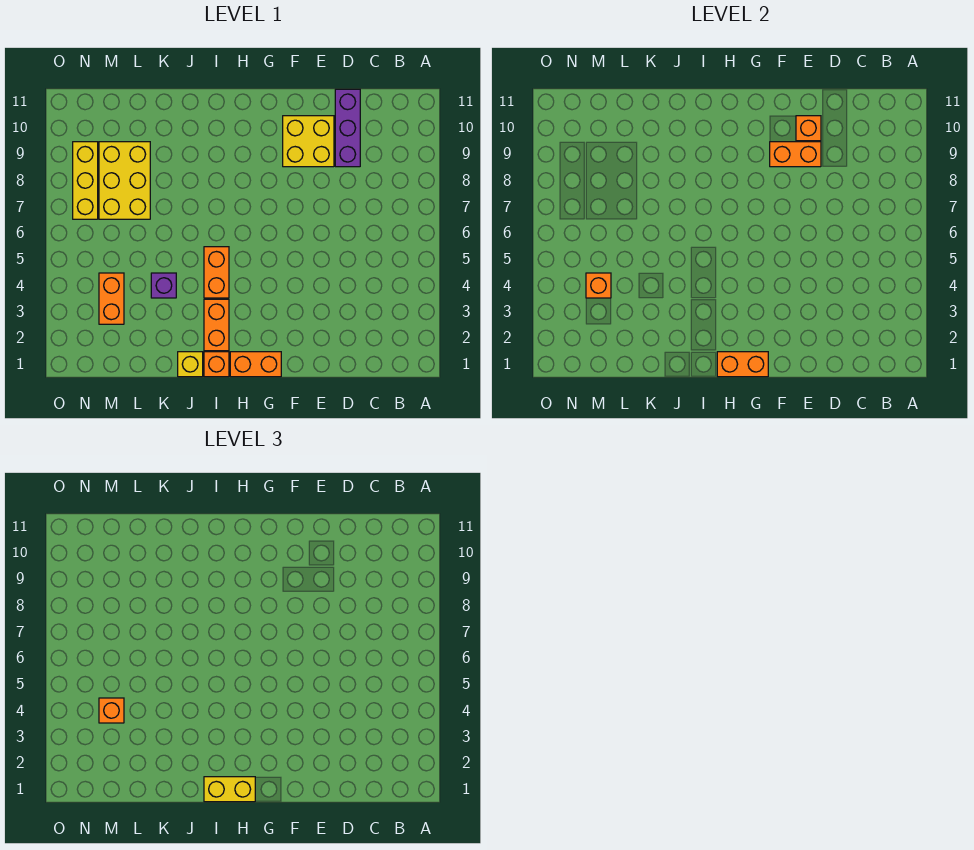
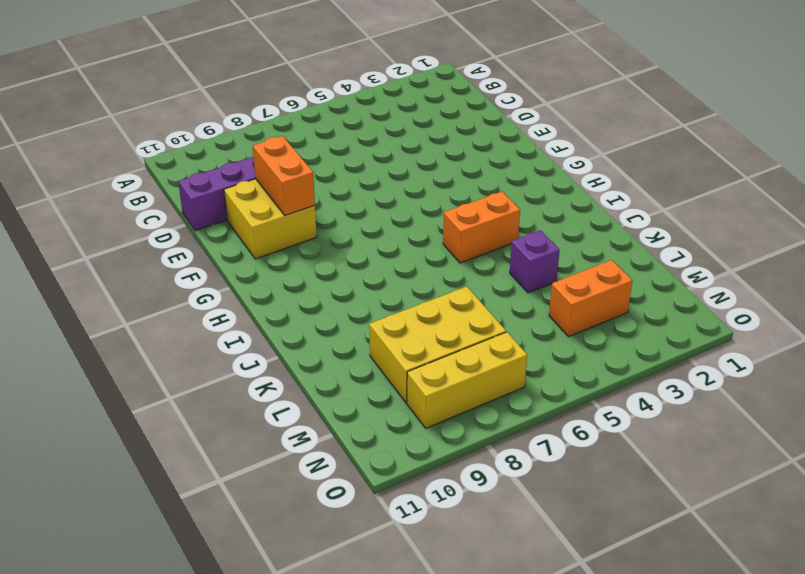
none -> orange 1x2 brick [230,352,281,377]
none -> orange 1x1 brick [204,352,229,377]
none -> orange 1x2 brick [204,299,229,351]

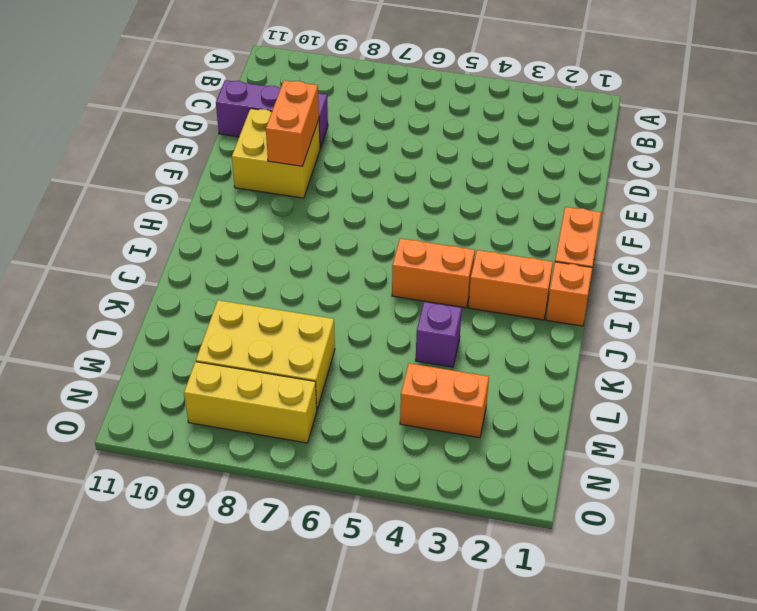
none -> yellow 1x1 brick [178,352,203,377]
none -> orange 1x1 brick [796,116,821,141]
none -> orange 1x2 brick [717,352,768,377]

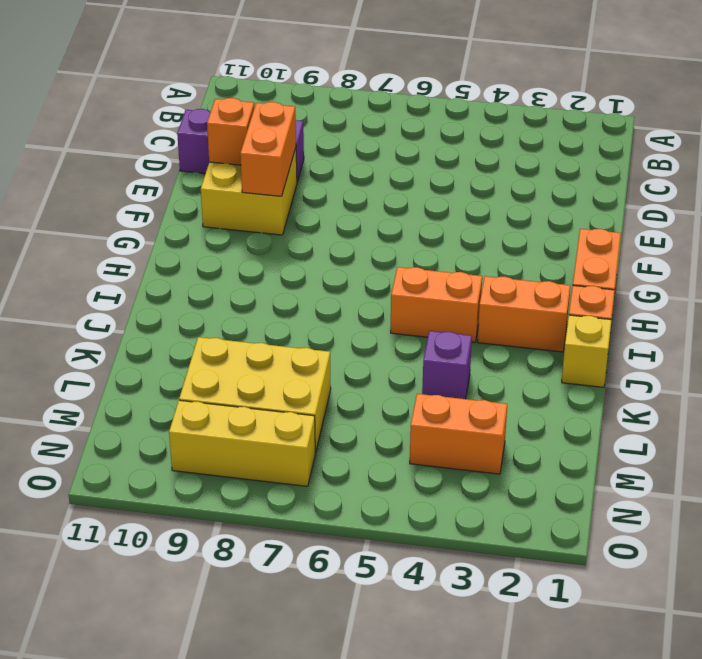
none -> orange 1x2 brick [717,352,768,377]
none -> orange 1x1 brick [586,273,611,298]
none -> yellow 1x2 brick [204,777,255,802]

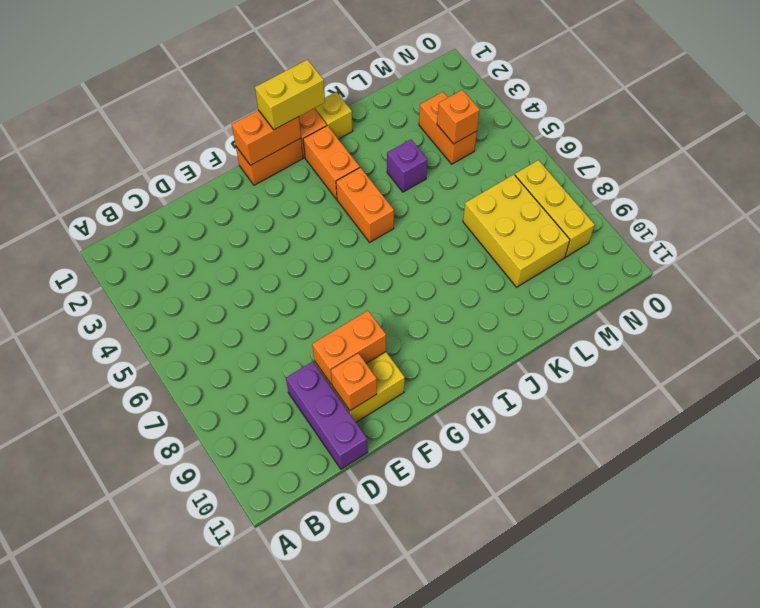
none -> orange 1x1 brick [99,698,124,723]

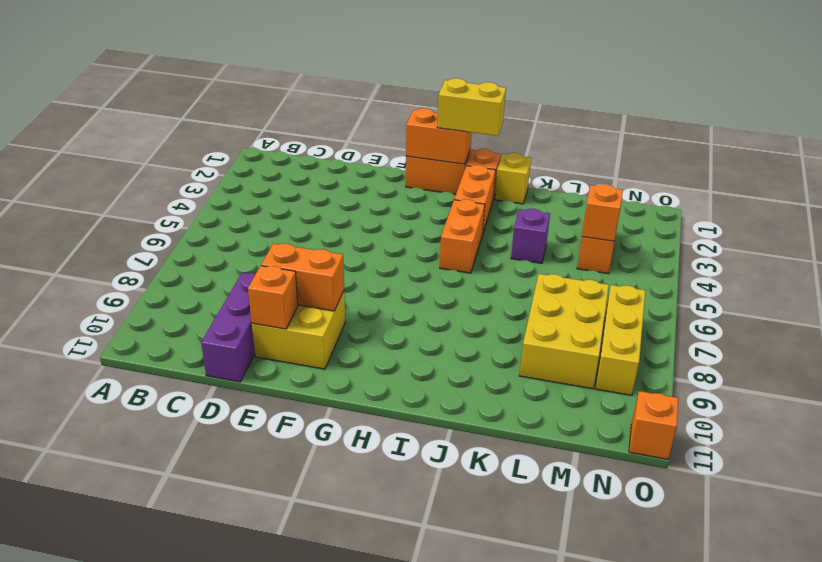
orange 1x1 brick [629,391,678,459] -> orange 1x1 brick moved to [99,698,124,723]

